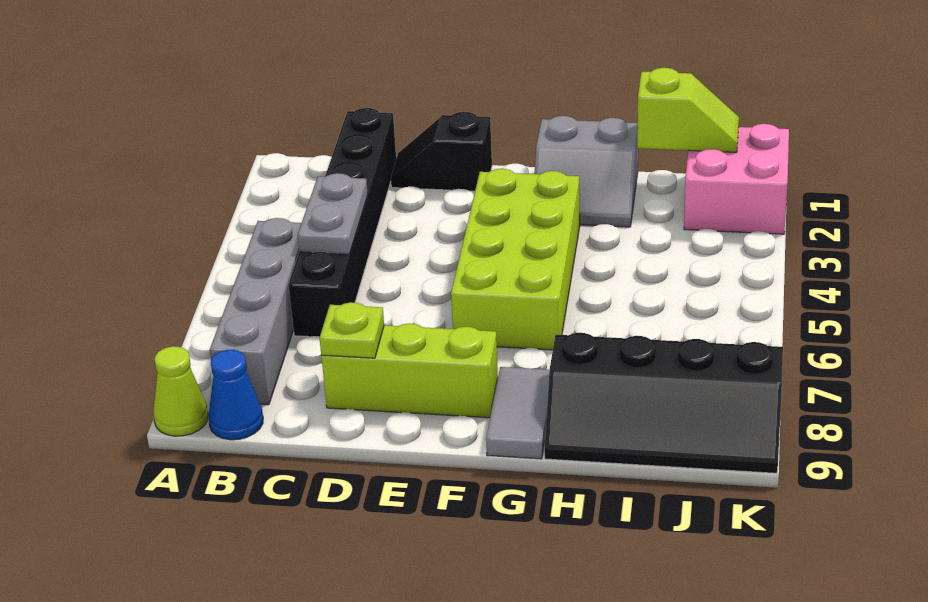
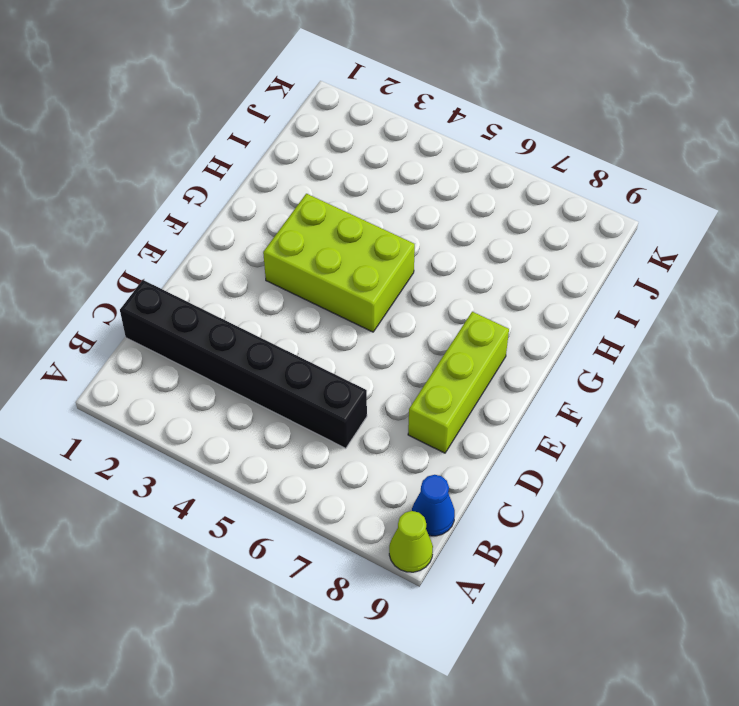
lime 2x3 brick [263,194,415,332] -> lime 2x4 brick [451,169,580,350]
none -> grey 1x4 brick [210,218,301,405]
none -> black 1x2 slope [391,112,492,191]
none -> grey 2x2 slope [535,116,638,227]

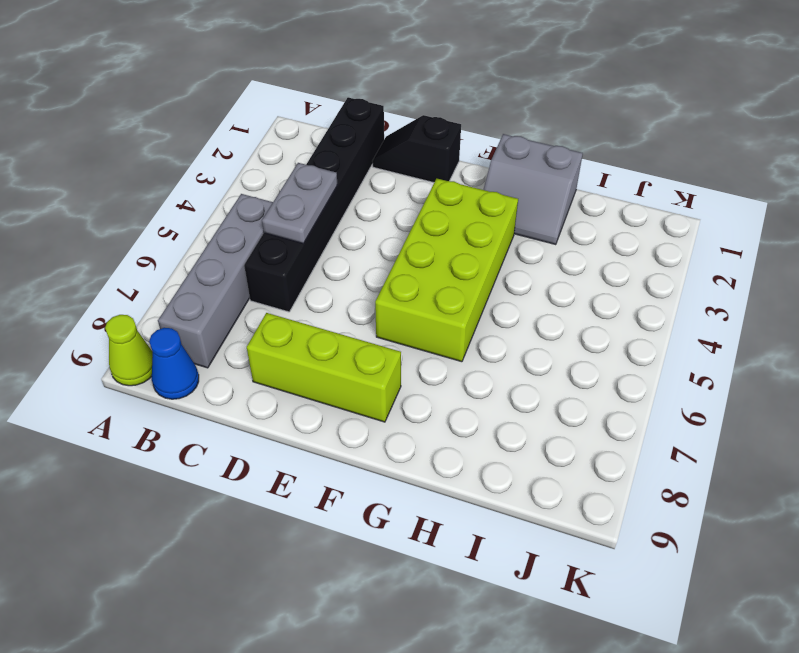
none -> grey 1x2 tile [486,367,550,459]
none -> black 2x4 slope [544,333,783,473]
none -> pink 2x2 brick [684,124,789,234]

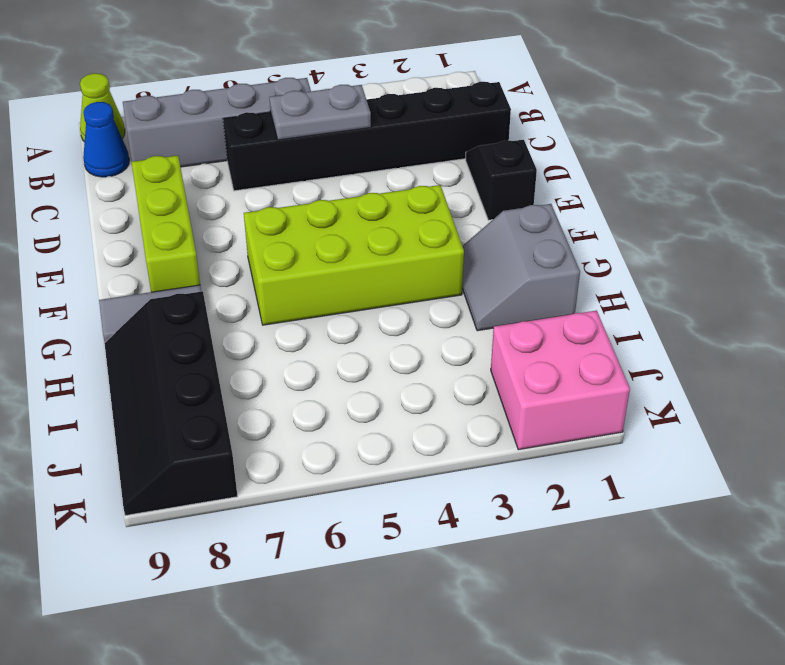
none -> lime 1x1 plate [320,302,384,358]
none -> lime 1x2 slope [637,68,739,152]

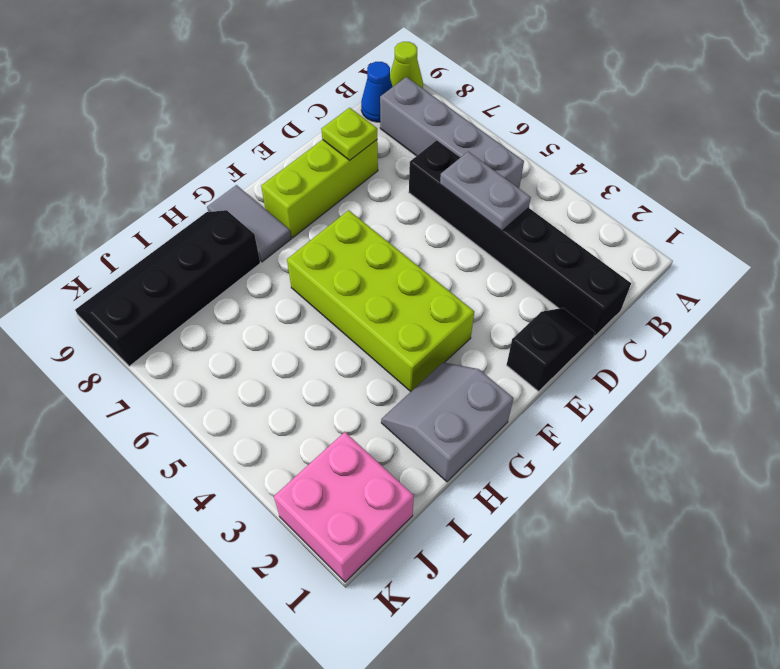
none -> lime 1x2 slope [637,68,739,152]

